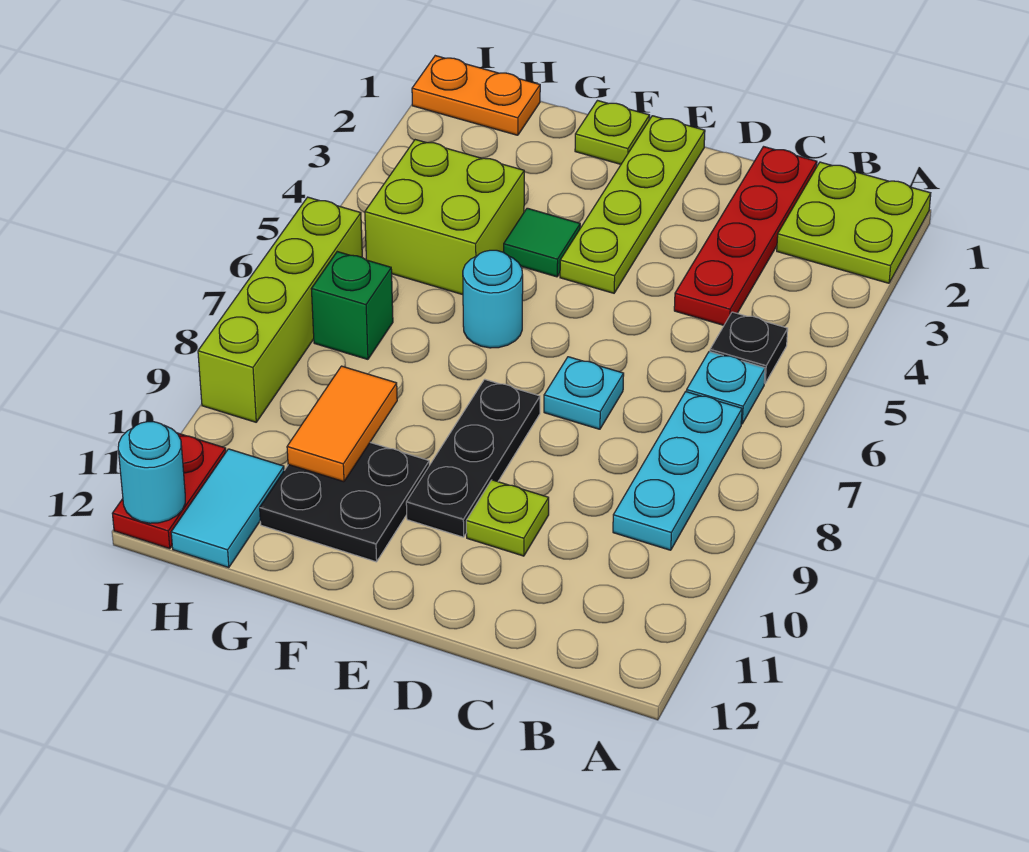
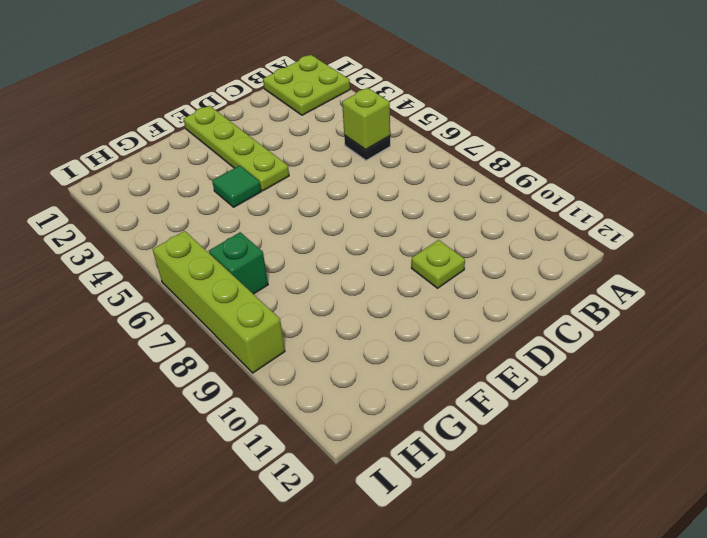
lime 1x1 brick [342,88,390,150] -> none
none -> cyan 1x1 plate [687,351,765,424]
none -> cyan 1x3 plate [613,392,742,550]
none -> red 1x4 plate [674,147,817,325]

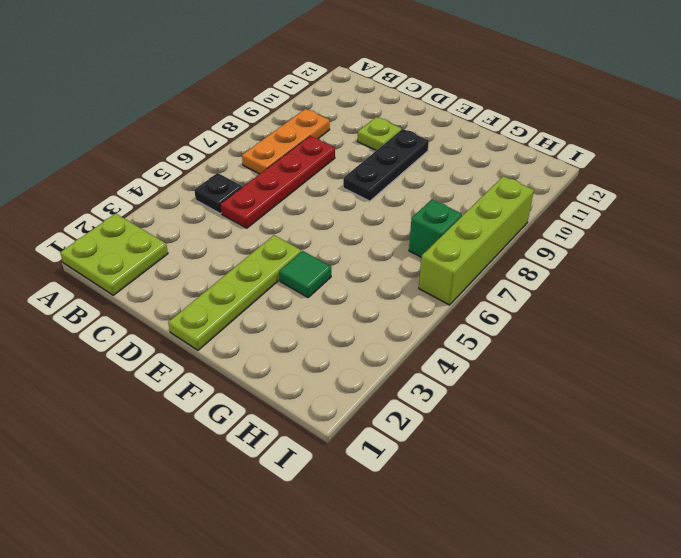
orange 1x3 plate [242,109,330,174] -> cyan 1x3 plate [613,392,742,550]
red 1x4 plate [220,136,335,228] -> red 1x4 plate moved to [674,147,817,325]
none -> cyan 1x1 plate [687,351,765,424]
none -> cyan 1x1 plate [544,357,624,429]
none -> lime 1x1 plate [575,101,650,164]

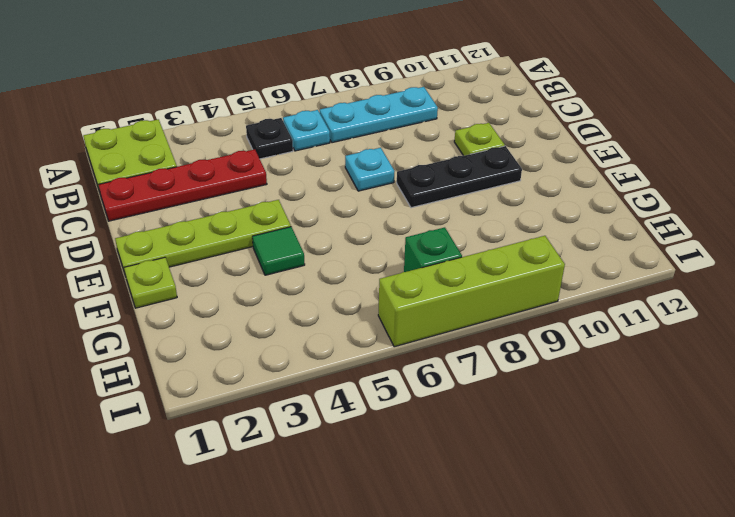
none -> cyan 1x1 round brick [463,250,523,348]
none -> black 2x2 plate [260,443,429,562]
none -> lime 2x2 brick [365,140,524,295]

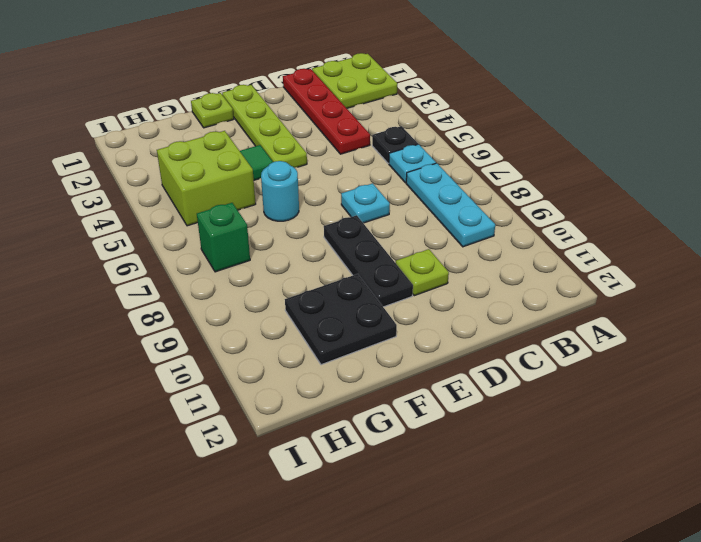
none -> orange 1x2 plate [412,56,540,135]
none -> cyan 1x2 tile [171,449,284,568]
none -> lime 1x4 brick [198,197,362,422]

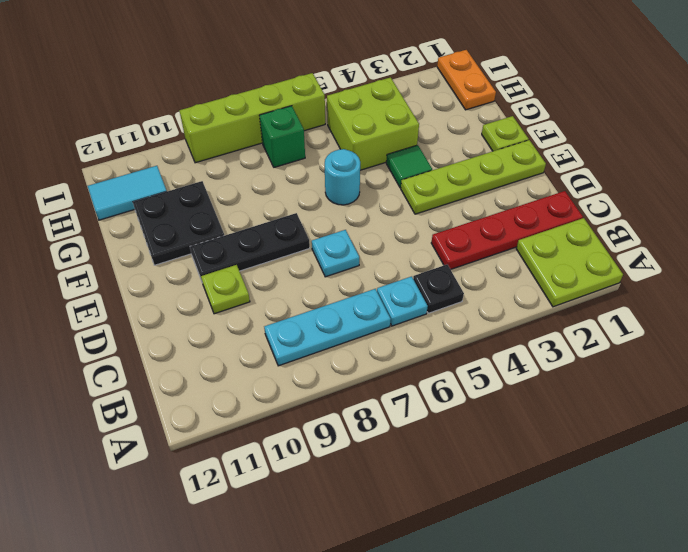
none -> red 1x2 plate [112,433,226,549]
none -> orange 1x2 tile [287,366,397,482]
none -> cyan 1x1 round brick [118,422,185,523]

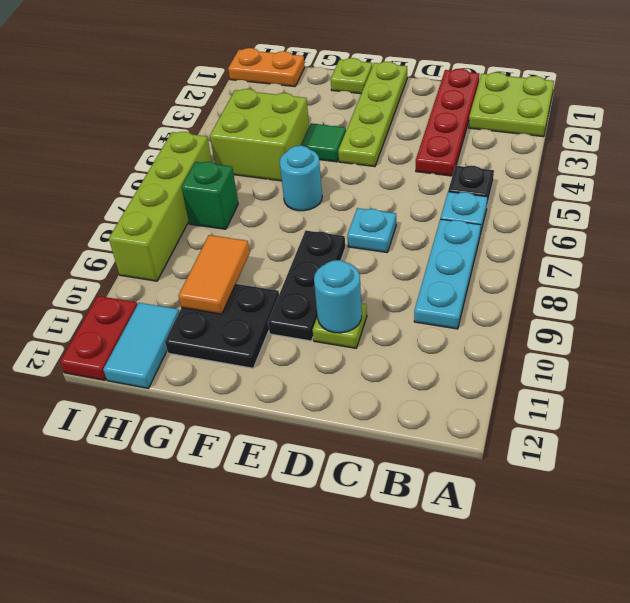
cyan 1x1 round brick [314,260,362,333] -> cyan 1x1 round brick moved to [118,422,185,523]

